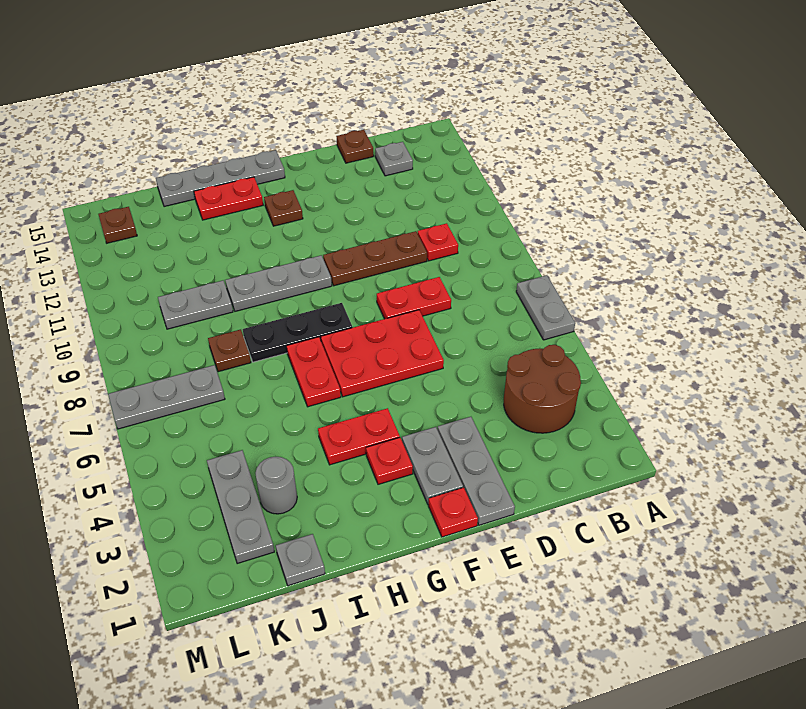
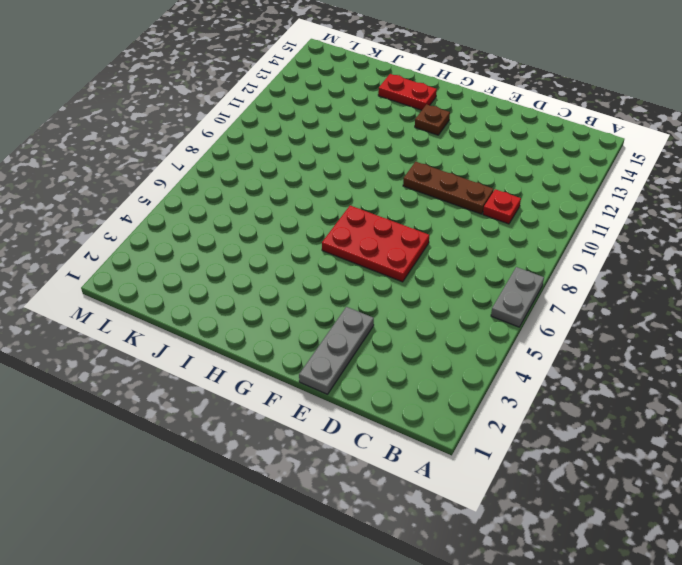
none -> brown 2x2 round brick [504,345,581,433]
none -> grey 1x1 plate [375,142,413,176]
none -> red 1x2 plate [377,277,451,319]

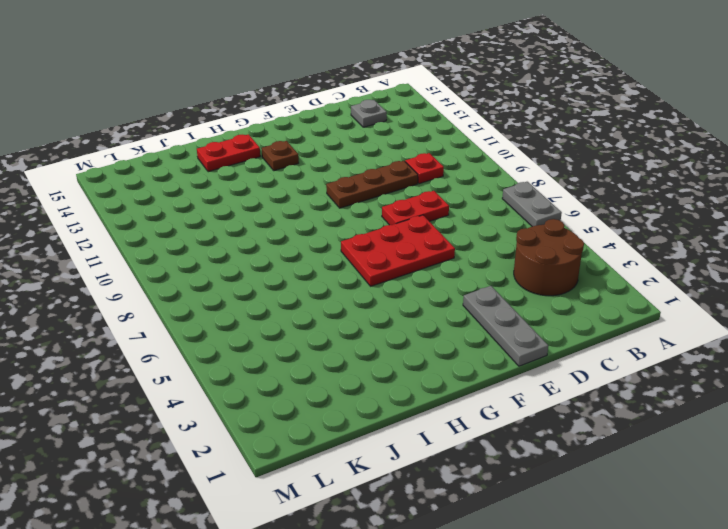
none -> brown 1x1 plate [336,130,374,163]
none -> red 1x1 plate [428,488,478,537]
none -> grey 1x2 plate [402,427,463,505]

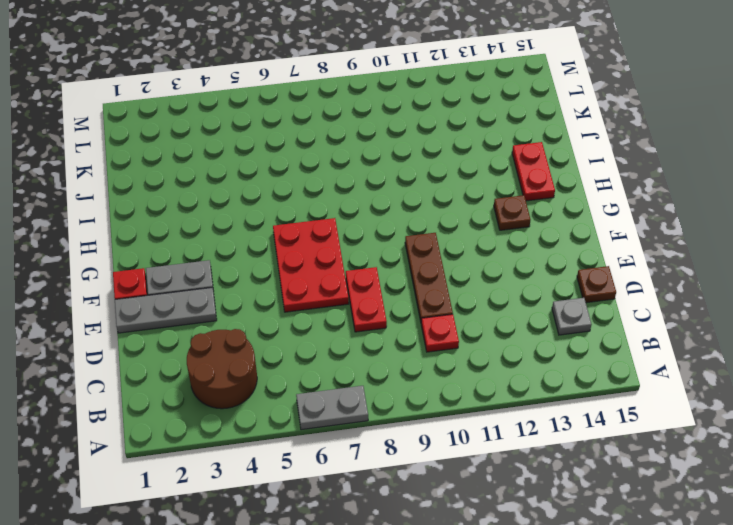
none -> red 1x1 plate [366,438,413,484]
none -> red 1x2 plate [318,408,400,465]
none -> black 1x3 plate [243,303,352,362]

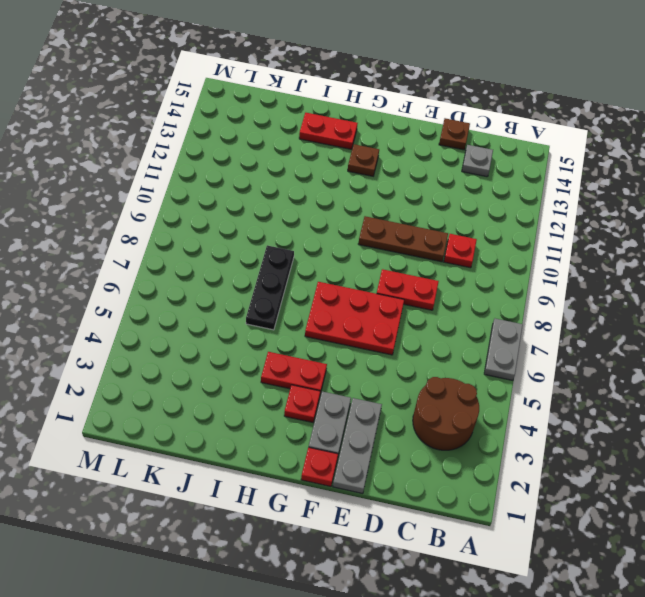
black 1x3 plate [246,245,294,330] -> black 1x3 plate turned to [243,303,352,362]
none -> grey 1x3 plate [225,255,332,311]
none -> grey 1x4 plate [156,150,285,207]
none -> red 1x2 plate [287,337,341,407]

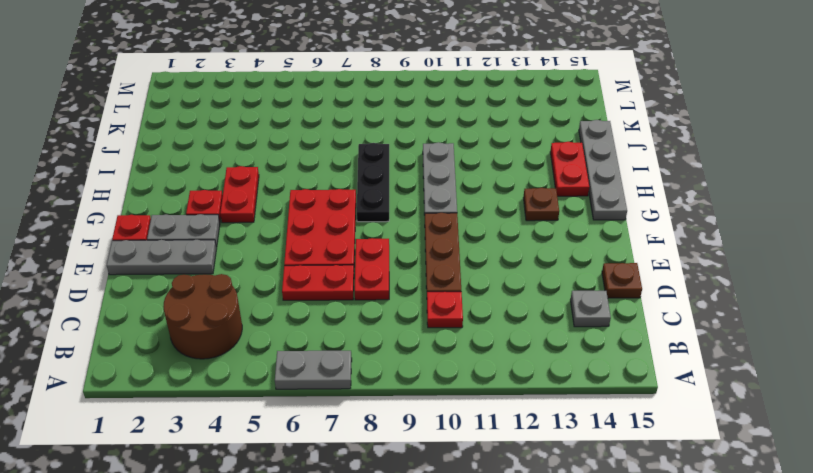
red 1x2 plate [282,265,354,300] -> red 1x2 plate moved to [287,337,341,407]
none -> grey 1x1 plate [276,534,325,586]
none -> grey 1x1 round brick [256,457,297,514]
none -> brown 1x1 plate [208,330,251,372]

